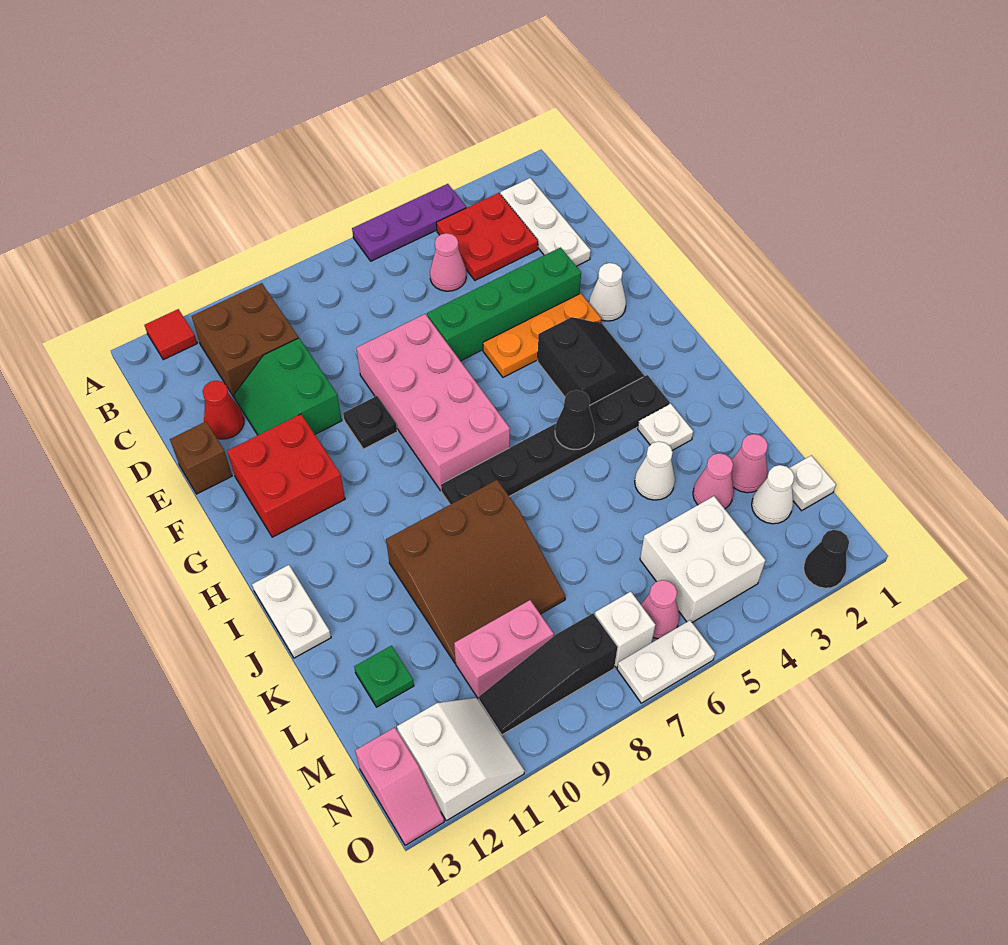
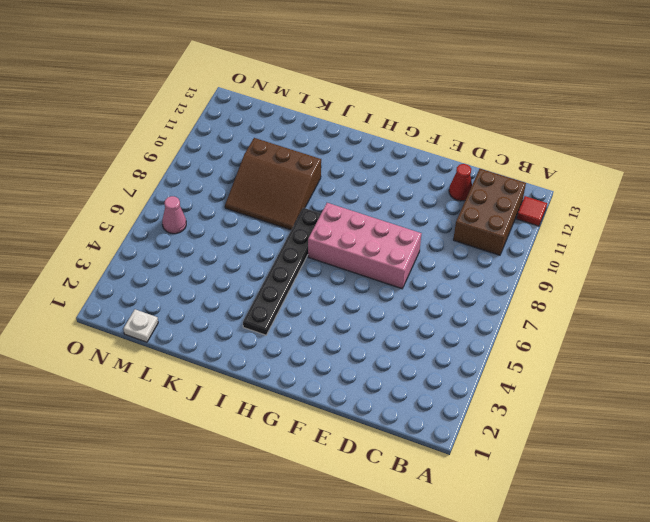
brown 2x3 brick [453,169,526,255] -> brown 2x2 brick [192,283,298,398]
brown 3x3 slope [225,138,321,230] -> brown 3x3 slope turned to [386,480,565,663]
none -> purple 1x3 plate [352,184,466,261]
none -> white 1x3 plate [500,178,591,266]
none -> red 2x2 plate [436,193,538,280]
none -> pink 1x1 cone [430,233,466,291]

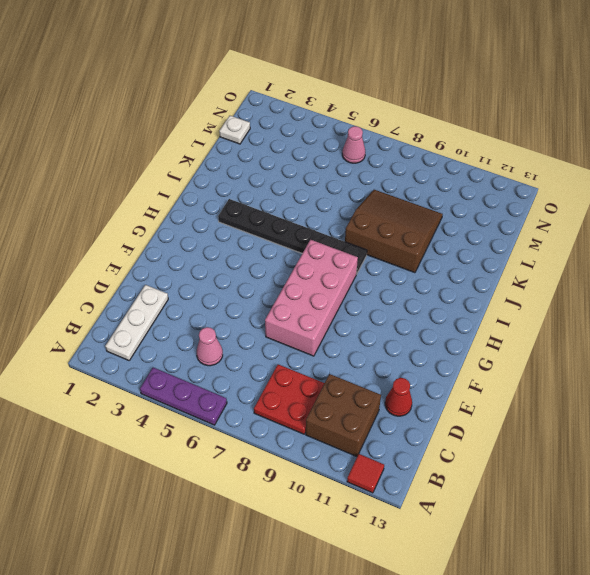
red 2x2 plate [254,364,324,434] -> red 2x2 plate moved to [436,193,538,280]
none -> green 2x2 slope [234,338,342,435]
none -> green 1x4 brick [427,247,581,361]
none -> brown 1x1 brick [170,422,232,494]
none -> white 1x1 cone [589,263,626,321]

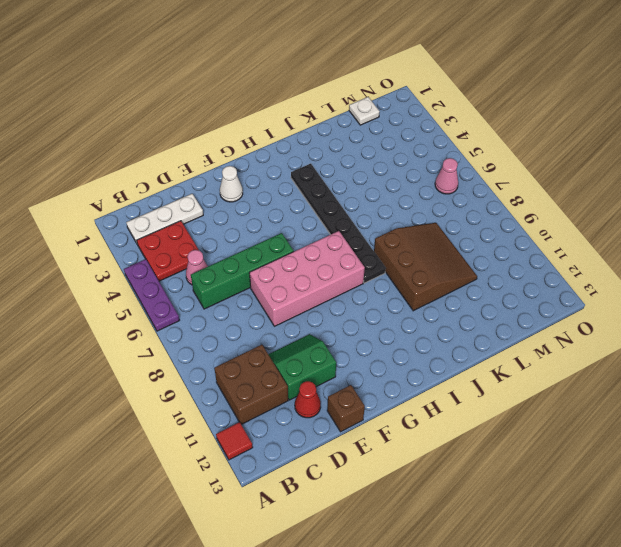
green 1x4 brick [191,233,294,309] -> green 1x4 brick turned to [427,247,581,361]
green 2x2 slope [268,334,336,400] -> green 2x2 slope turned to [234,338,342,435]
none -> orange 1x3 plate [483,293,601,377]
none -> black 1x1 plate [343,396,397,449]
none -> red 2x2 brick [227,414,345,537]
none -> black 2x2 slope [538,317,644,405]

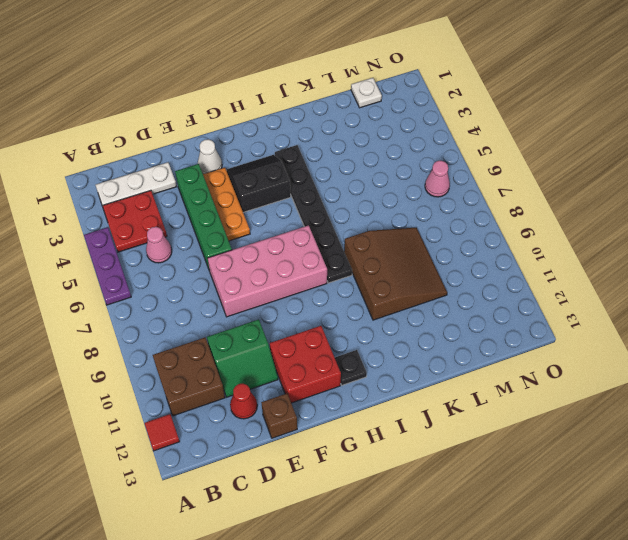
black 1x1 plate [335,350,367,385] -> black 1x1 plate moved to [343,396,397,449]
none -> white 1x2 plate [252,565,331,658]
none -> white 1x1 plate [638,404,693,450]
none -> white 1x1 cone [635,441,675,500]
none -> pink 1x1 cone [731,434,768,493]

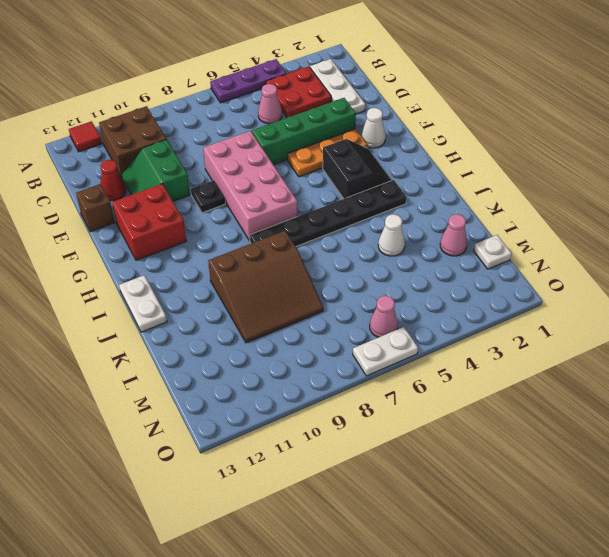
none -> white 1x1 plate [638,404,693,450]
none -> pink 1x1 cone [693,453,734,509]
none -> green 1x1 plate [354,646,414,707]
none -> white 1x1 cone [752,465,794,524]

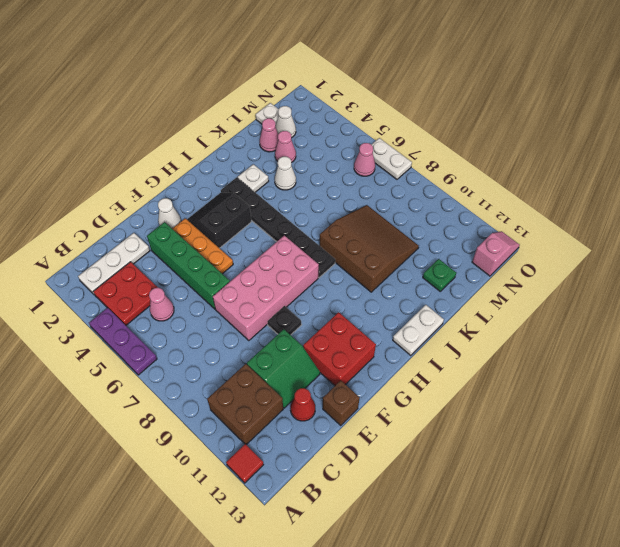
none -> white 2x2 brick [640,496,765,622]
none -> pink 1x2 brick [454,600,554,698]
none -> white 1x1 brick [595,592,655,667]
none -> black 1x3 slope [479,613,618,735]

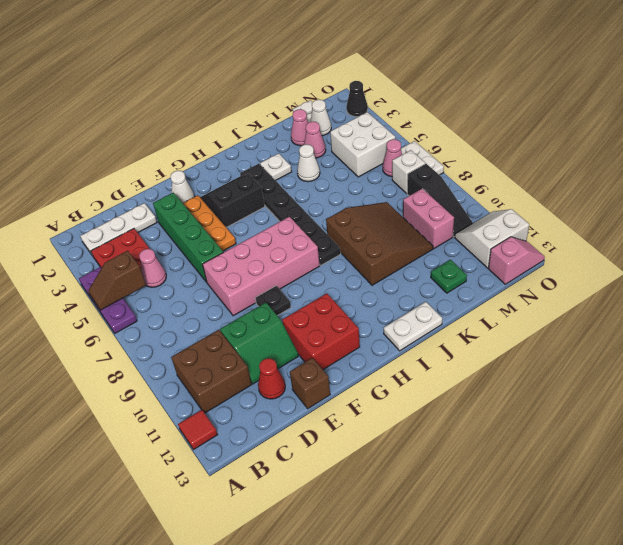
brown 1x2 slope [88,251,146,310] -> none
none -> black 1x1 cone [555,390,595,450]

